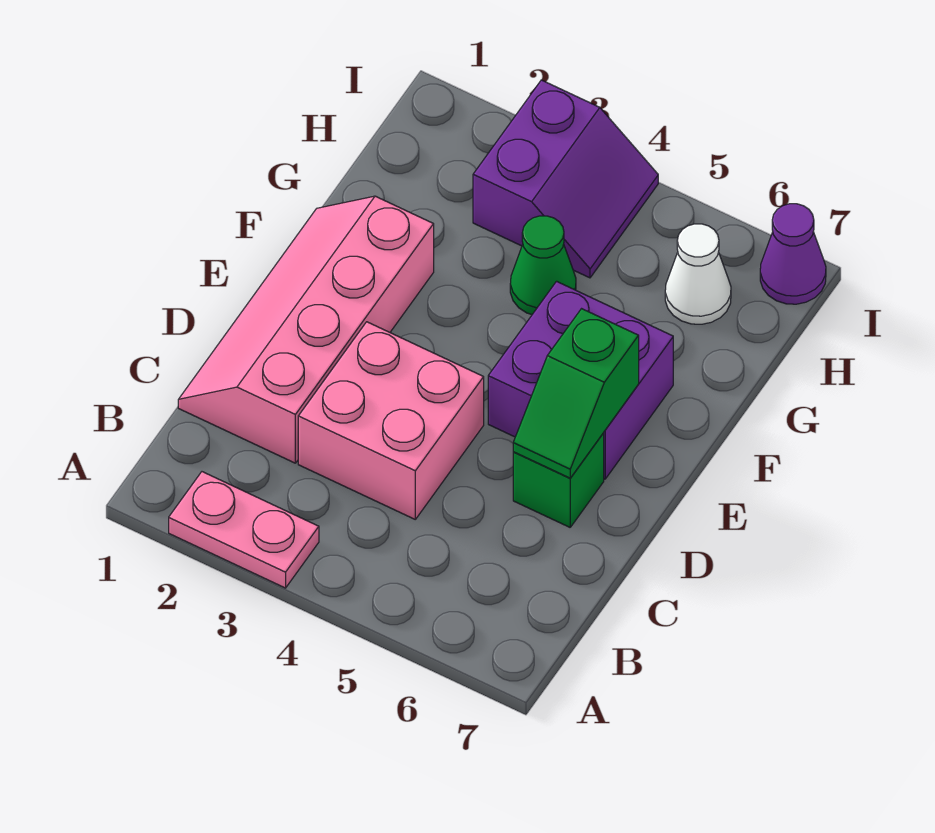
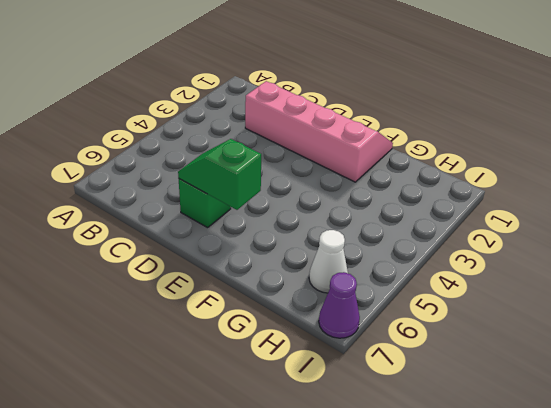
none -> pink 1x2 plate [169,472,319,588]
none -> pink 2x2 brick [298,322,484,519]

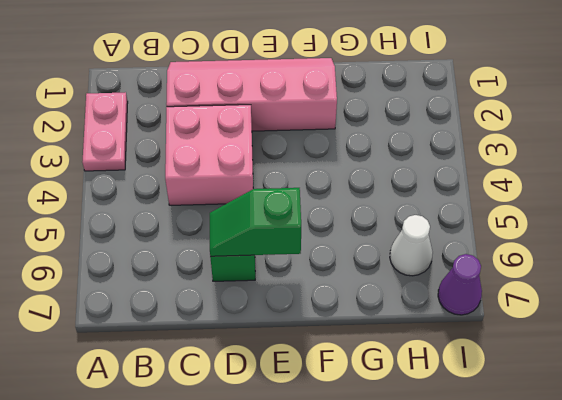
none -> purple 2x2 brick [488,281,673,479]
none -> green 1x1 cone [510,216,576,315]

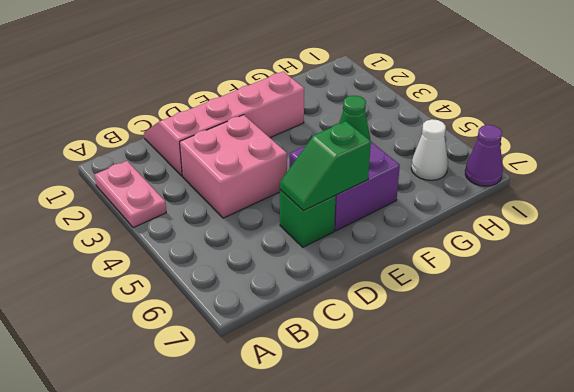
none -> purple 2x2 slope [473,80,658,278]

